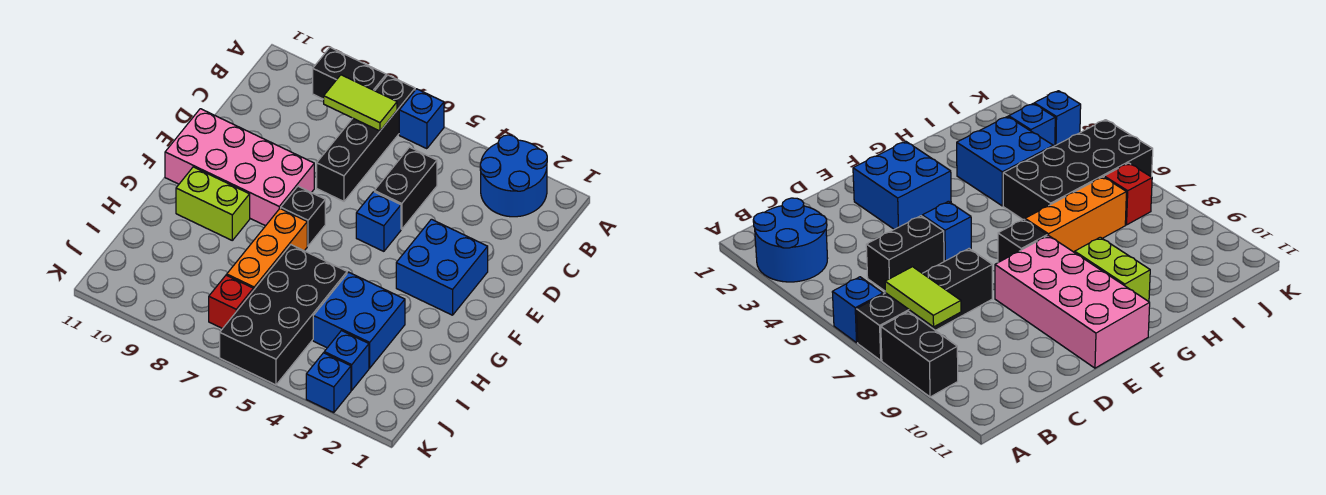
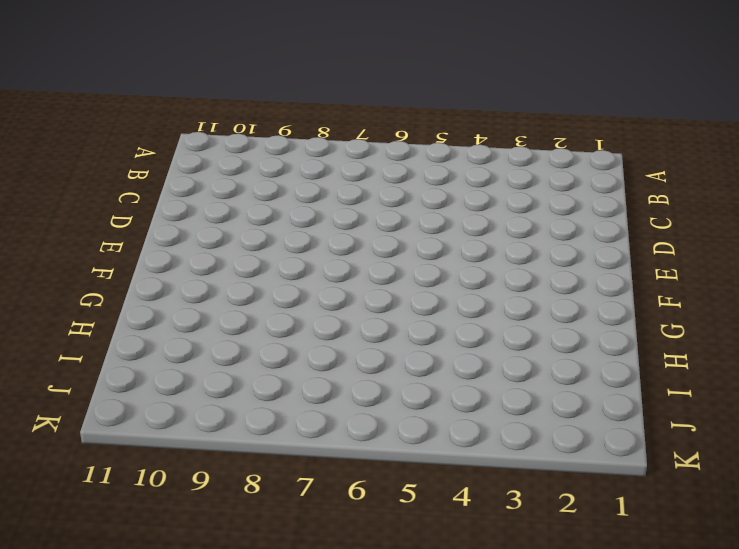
none -> blue 2x2 round brick [480,135,547,217]
none -> blue 1x1 brick [399,89,444,149]
none -> black 1x4 brick [317,75,415,201]

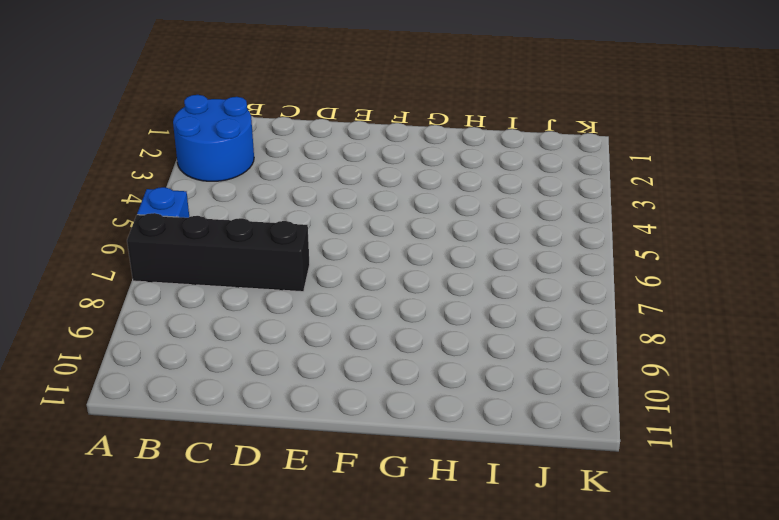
none -> black 1x2 brick [313,47,386,99]
none -> black 1x2 brick [374,147,437,229]
none -> blue 2x2 brick [396,219,488,315]

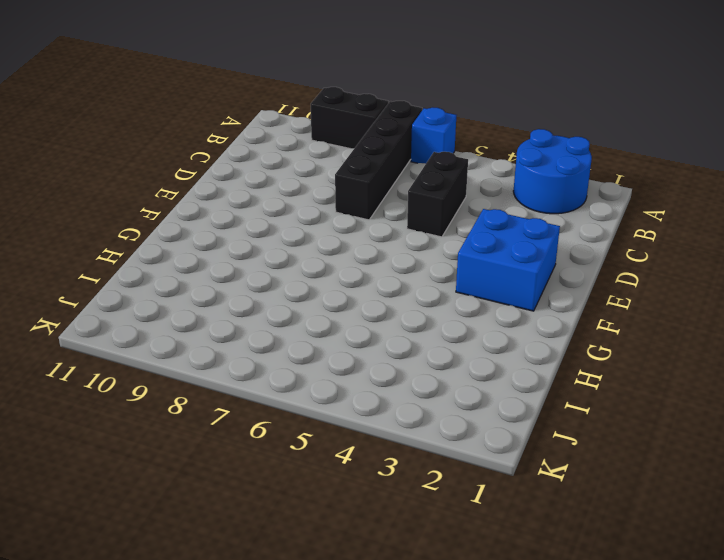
none -> blue 1x1 brick [356,192,401,251]
none -> pink 2x4 brick [165,109,314,226]
none -> black 1x1 brick [281,186,325,246]

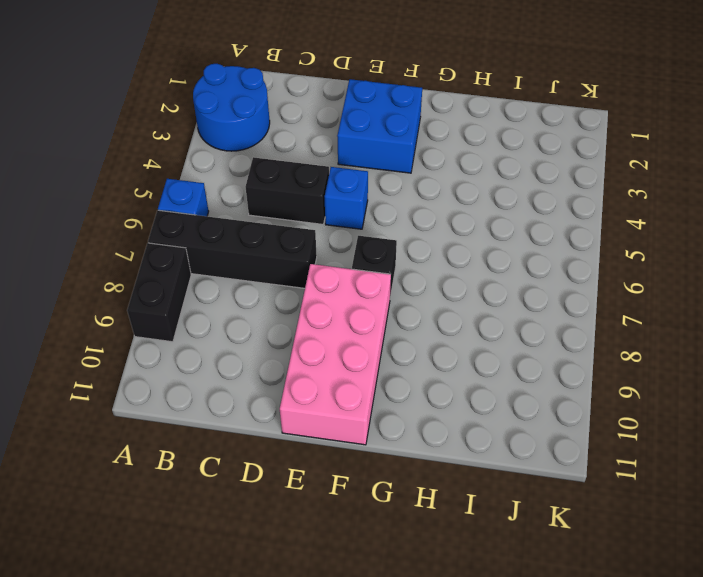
none -> orange 1x3 brick [227,209,307,290]
none -> lime 1x2 brick [176,167,250,240]
none -> blue 2x2 brick [313,272,405,368]

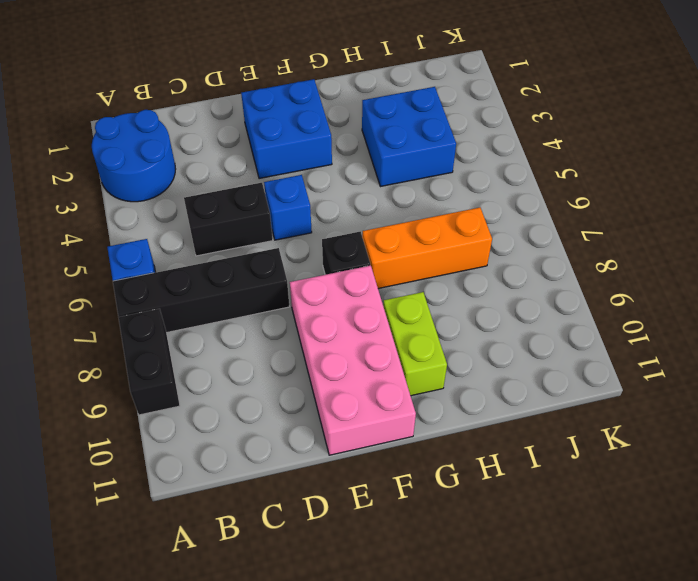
none -> black 2x4 brick [220,245,347,385]
none -> blue 1x1 brick [324,331,369,390]
none -> red 1x1 brick [209,275,253,329]

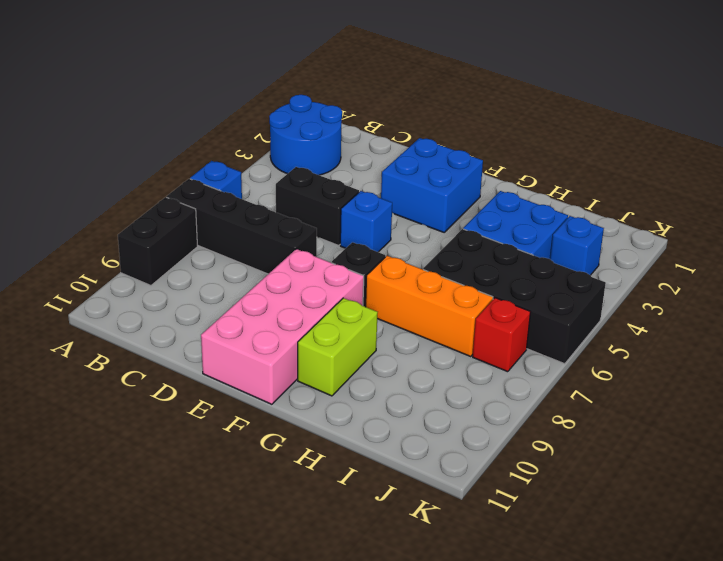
none -> blue 1x1 brick [306,353,351,413]
none -> lime 1x2 tile [324,75,397,131]

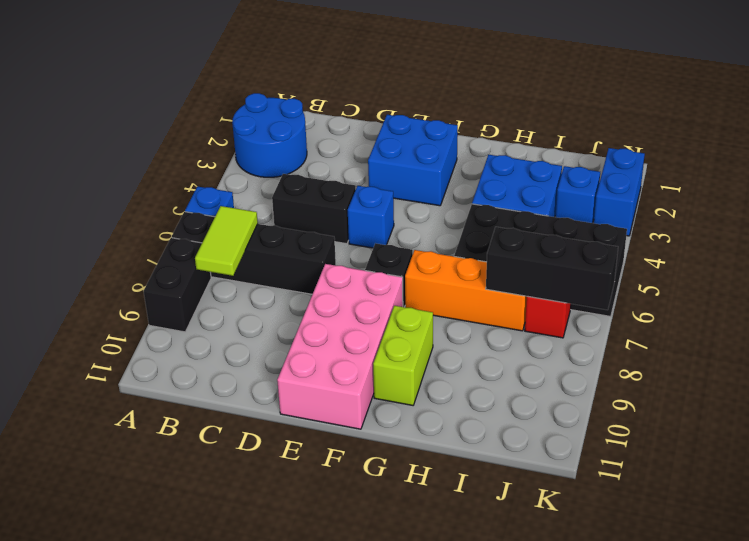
black 1x3 brick [486,227,618,310] -> none
blue 1x2 brick [594,148,645,236] -> blue 1x1 brick [306,353,351,413]

